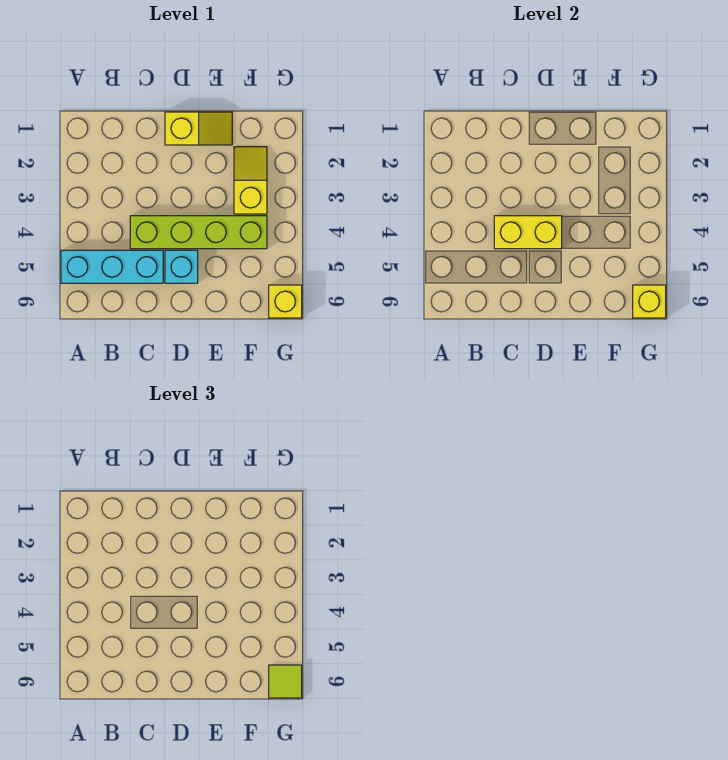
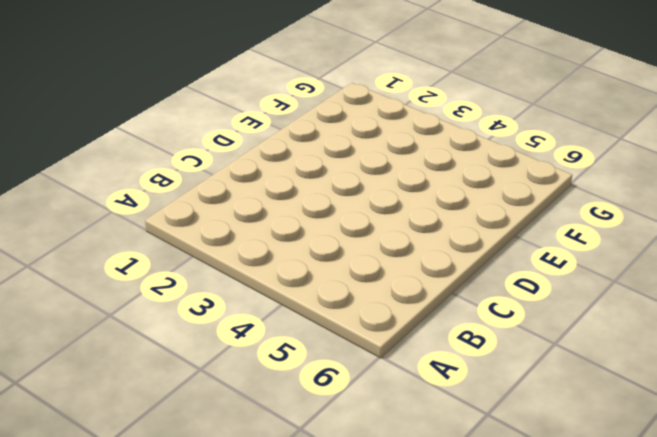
none -> cyan 1x3 brick [61,250,163,283]
none -> lime 1x4 brick [130,216,267,249]

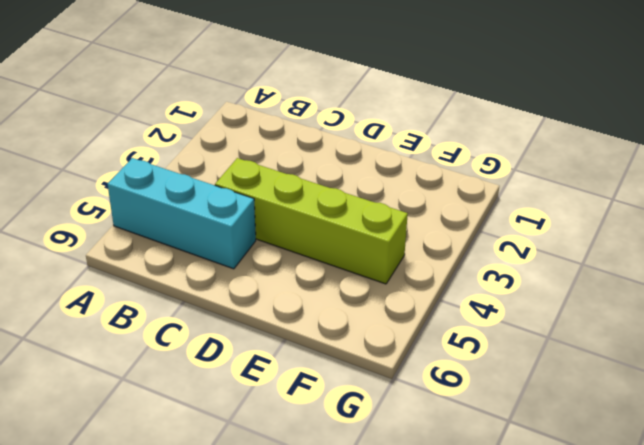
none -> yellow 1x2 slope [165,112,232,145]
none -> cyan 1x1 brick [165,250,198,283]

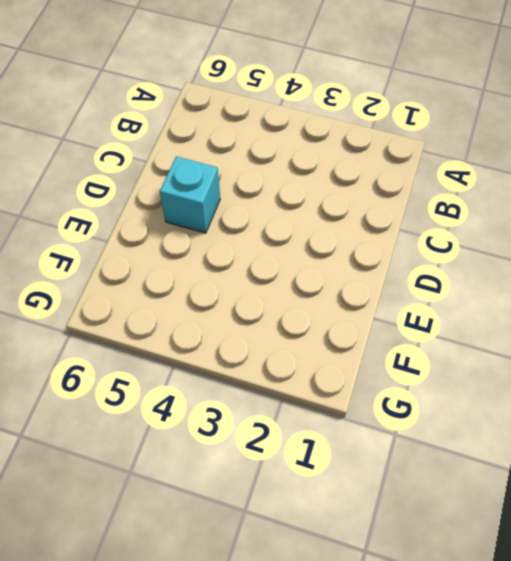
none -> cyan 1x3 brick [61,250,163,283]
none -> lime 1x4 brick [130,216,267,249]

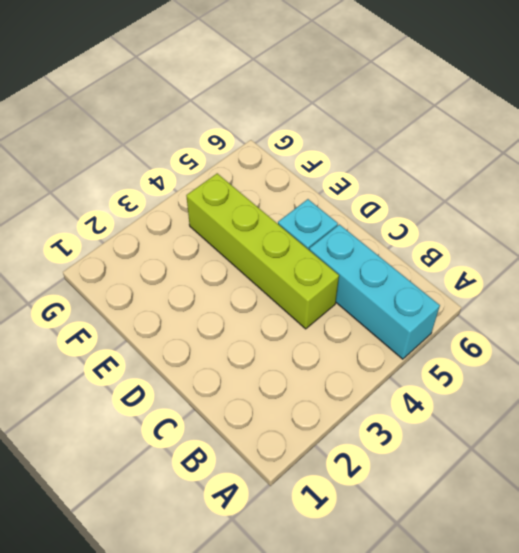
none -> yellow 1x2 slope [165,112,232,145]
none -> yellow 1x2 slope [234,147,267,214]

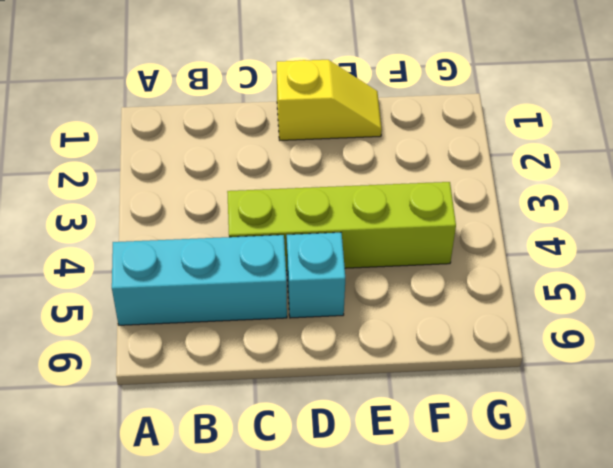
none -> yellow 1x2 slope [234,147,267,214]
none -> yellow 1x1 brick [269,285,302,318]

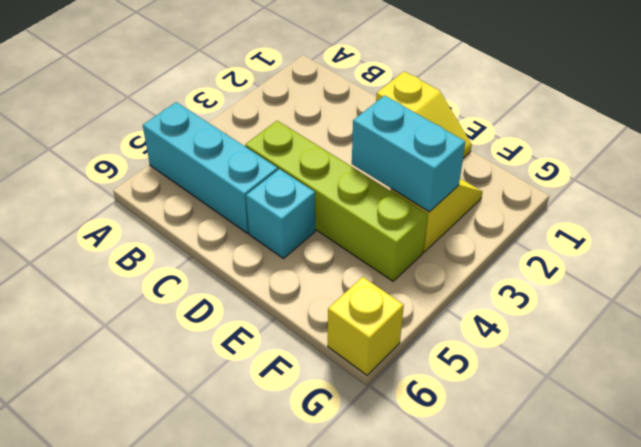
cyan 1x2 brick [352,95,465,212] -> none
none -> yellow 1x2 brick [494,216,562,249]
none -> yellow 1x1 brick [633,285,666,318]

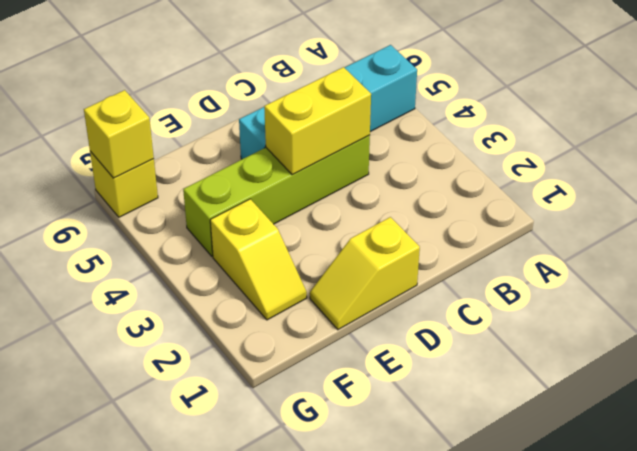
none -> lime 1x1 tile [269,665,302,698]

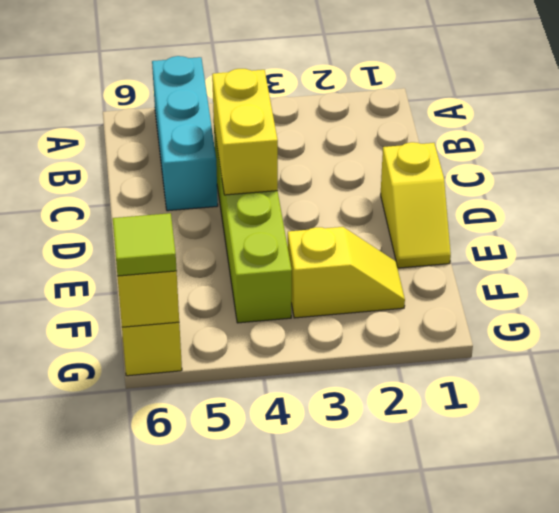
none -> cyan 1x1 brick [165,250,198,283]

